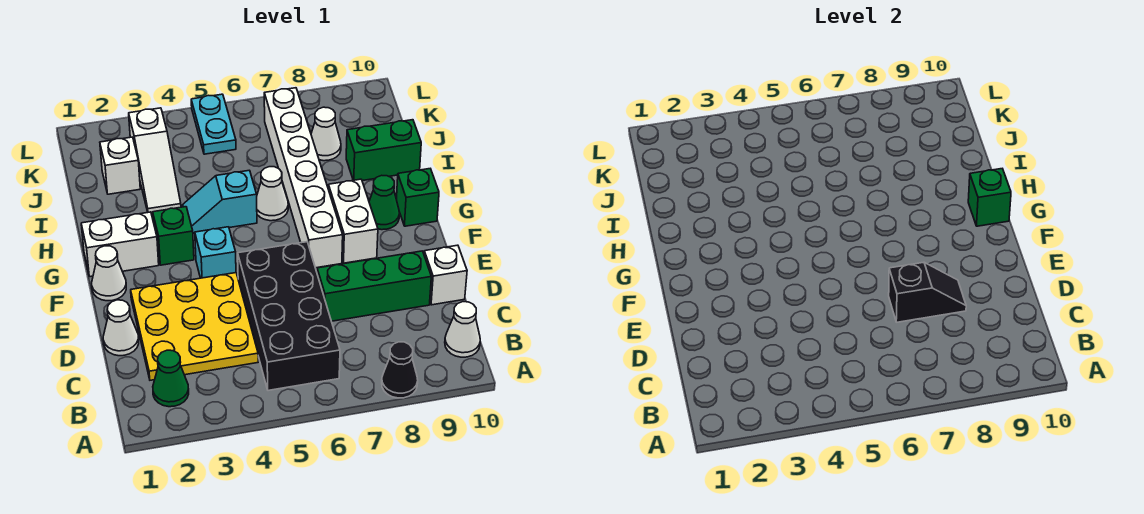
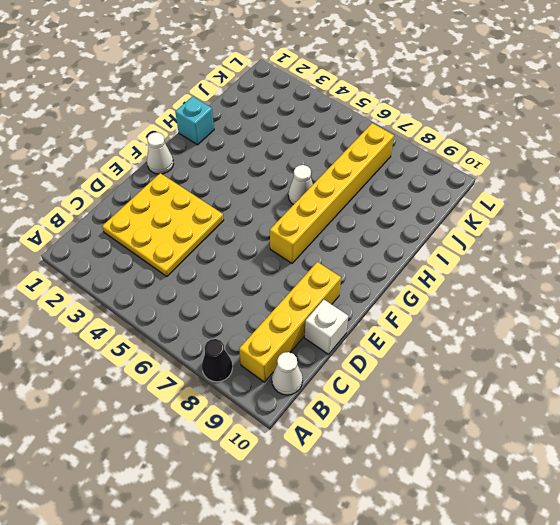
yellow 1x4 brick [239,262,341,382] -> green 1x3 brick [317,251,431,321]
yellow 1x6 brick [270,123,394,263] -> white 1x6 brick [264,88,343,268]
cyan 1x1 brick [175,97,214,145] -> cyan 1x1 brick moved to [195,227,236,278]
none -> green 1x1 cone [153,350,189,407]
none -> black 2x4 brick [238,242,340,391]
none -> white 1x1 cone [103,300,139,356]

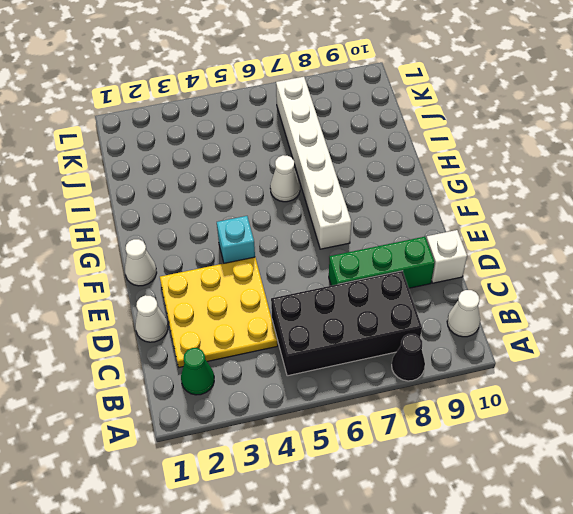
black 2x4 brick [271,271,422,376] -> black 2x4 brick turned to [238,242,340,391]
none -> white 1x2 brick [328,179,378,263]
none -> white 1x2 brick [81,212,159,277]
none -> green 1x1 brick [153,207,194,265]

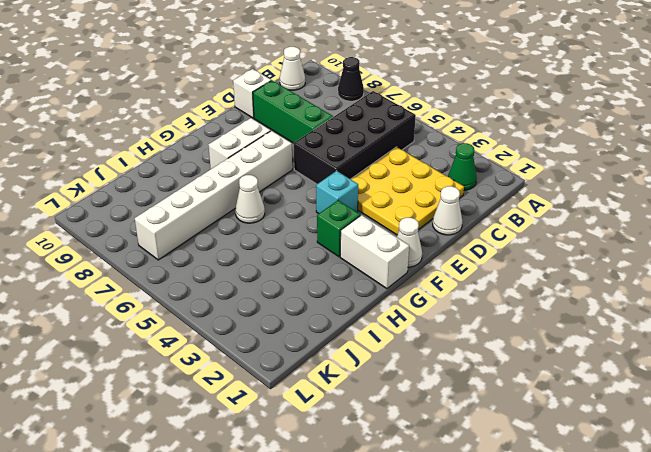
none -> green 1x1 cone [369,175,399,230]
none -> green 1x1 brick [396,169,439,226]
none -> cyan 1x2 slope [183,170,257,233]

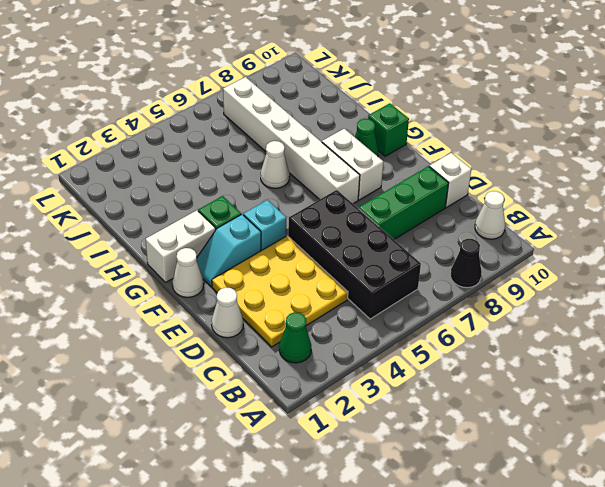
cyan 1x2 slope [196,214,261,287] -> cyan 1x2 slope moved to [183,170,257,233]
none -> white 1x3 slope [129,108,181,214]
none -> green 1x2 brick [346,120,421,181]
none -> white 1x1 brick [100,137,140,194]

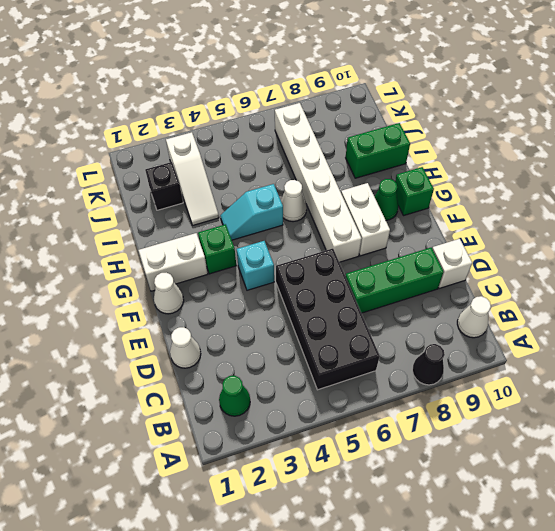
black 1x1 brick [145,162,183,210] -> white 1x1 brick [100,137,140,194]
none -> yellow 3x3 plate [131,273,258,380]
none -> white 1x1 cone [311,107,341,161]
none -> cyan 1x2 plate [191,94,236,154]

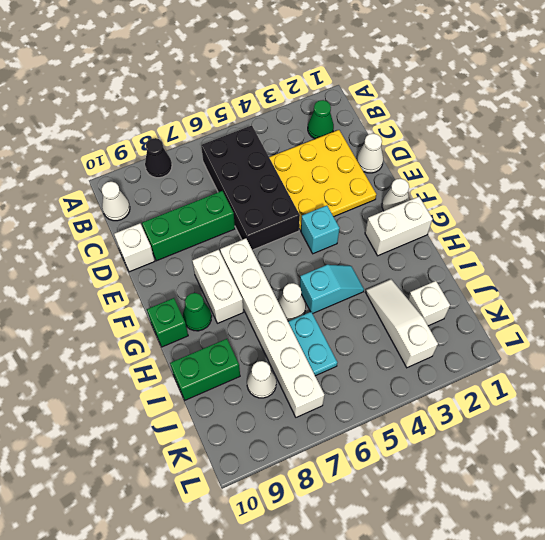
cyan 1x2 plate [288,312,337,376] -> cyan 1x2 plate moved to [191,94,236,154]
none -> green 1x1 brick [153,207,194,265]
none -> black 1x2 slope [889,262,966,322]
none -> green 1x1 brick [968,169,1011,226]

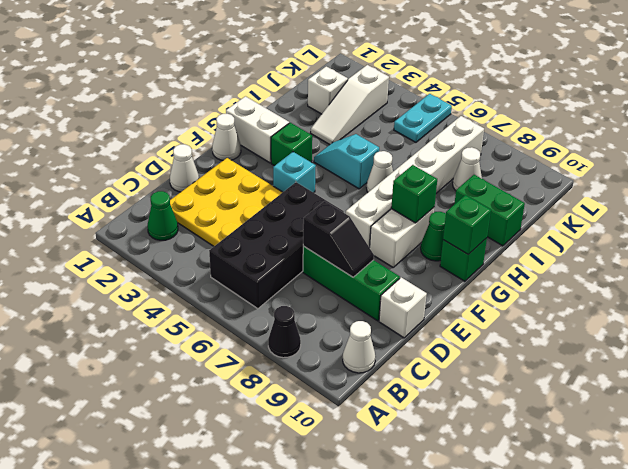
green 1x1 brick [391,165,437,223] -> none

